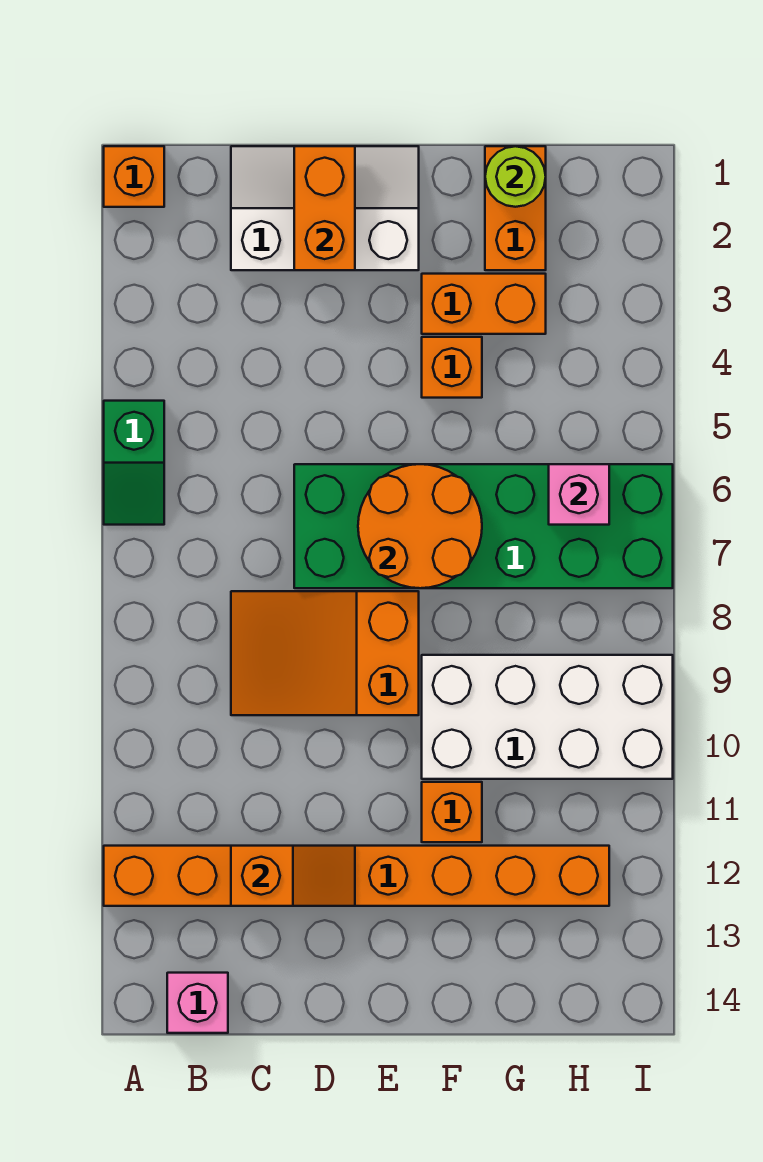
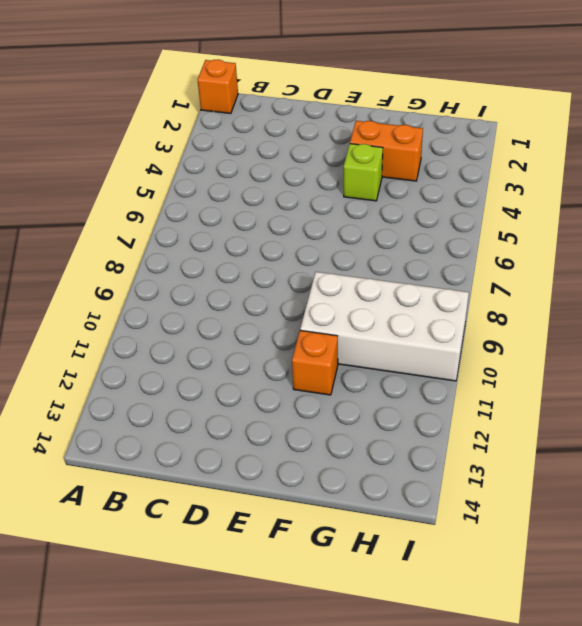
lime 1x1 brick [344,144,383,201] -> orange 1x1 brick [422,337,482,398]
none -> green 1x2 slope [104,401,164,525]
none -> orange 1x8 brick [104,846,609,906]
none -> pink 1x1 brick [167,973,228,1033]

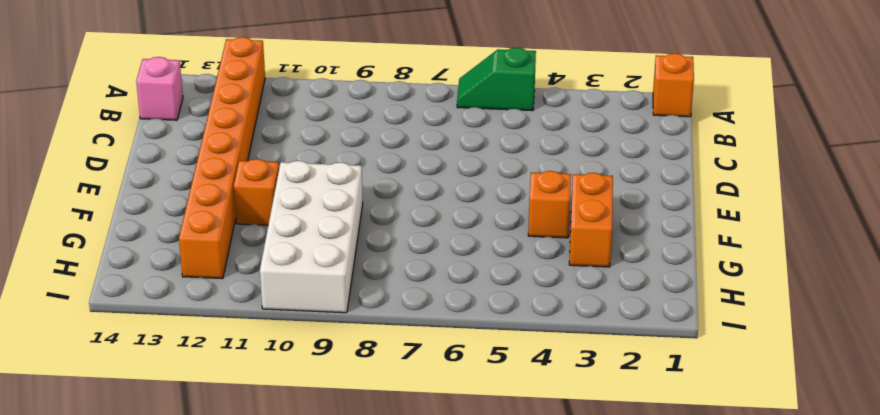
none -> white 2x3 slope [231,146,419,270]
none -> orange 2x3 slope [231,591,419,715]
none -> green 2x6 brick [294,464,673,588]

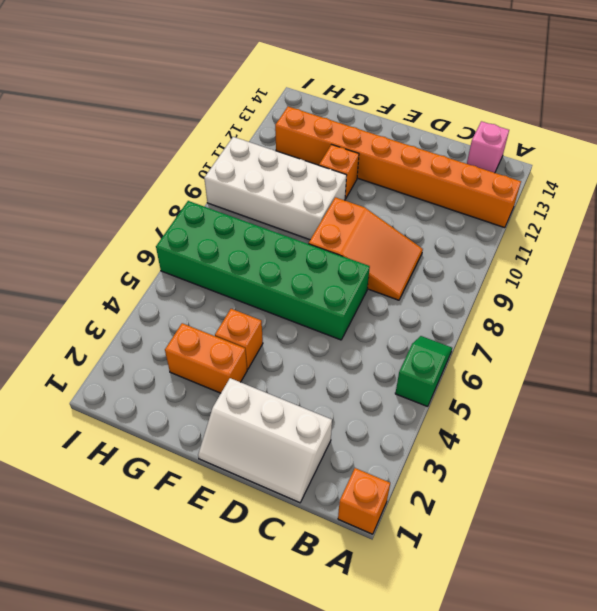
none -> orange 1x2 brick [485,146,546,270]
none -> orange 1x2 slope [231,846,355,906]
none -> orange 1x2 brick [294,146,355,270]

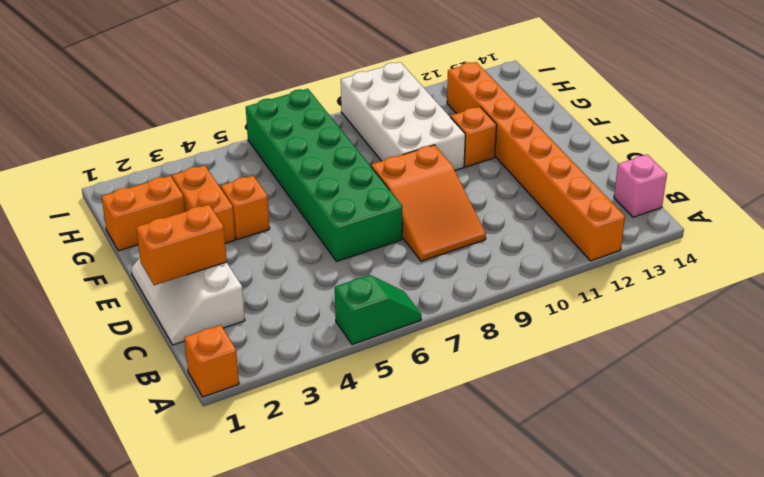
none -> orange 1x2 slope [231,846,355,906]
none -> orange 2x2 round brick [358,464,482,588]
none -> lime 1x1 round brick [485,146,546,207]

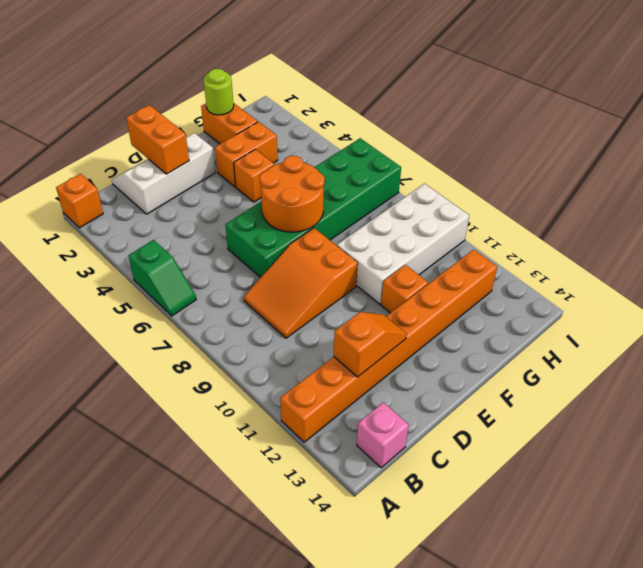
none -> pink 1x1 brick [549,464,609,525]

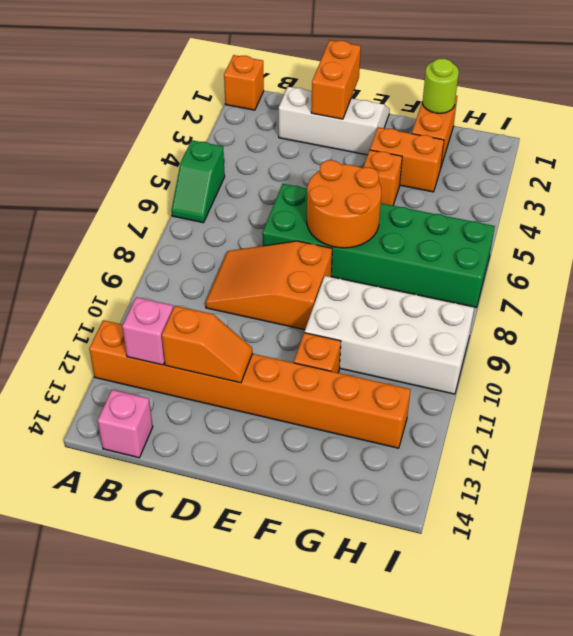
pink 1x1 brick [122,297,173,365] -> pink 1x1 brick moved to [549,464,609,525]

